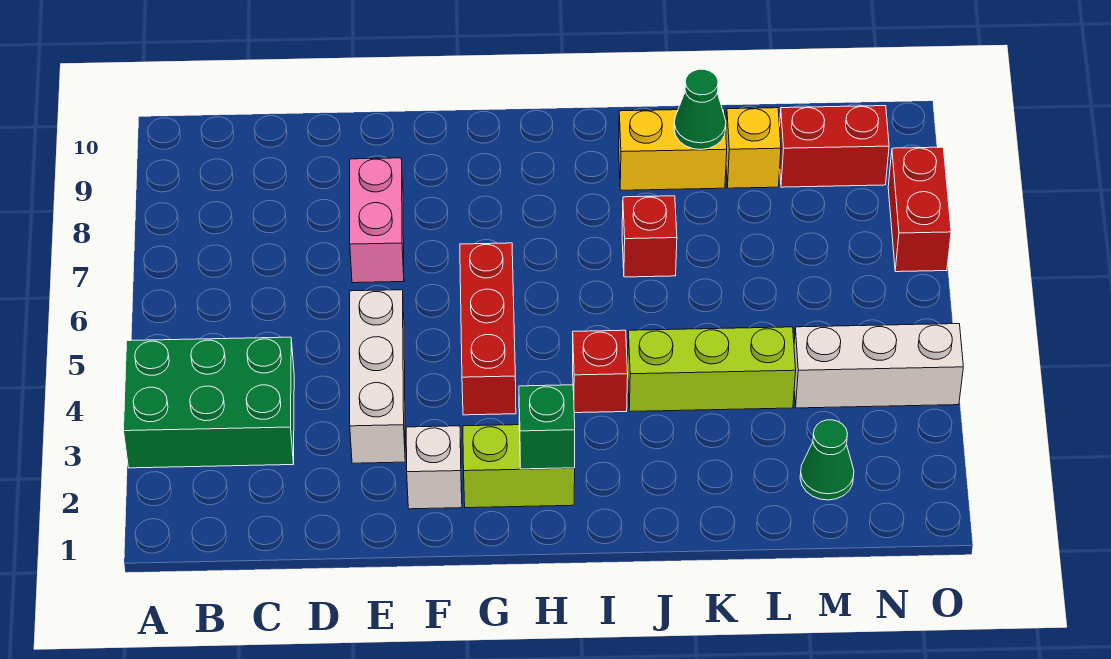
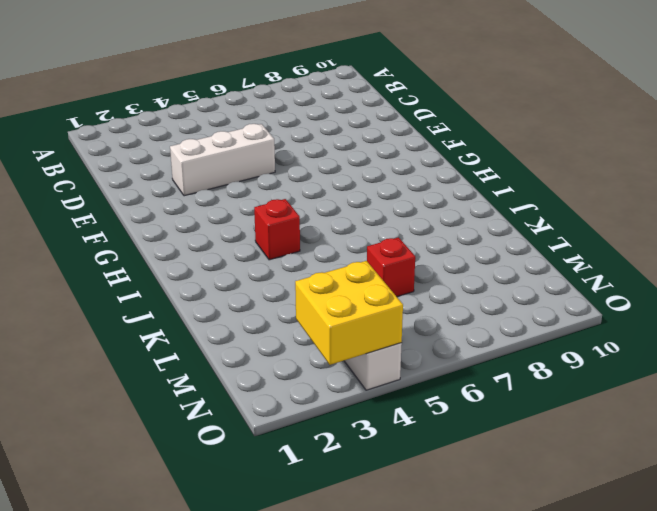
red 1x1 brick [367,237,415,297] -> red 1x1 brick moved to [622,196,677,277]
yellow 2x2 brick [295,261,403,365] -> none
none -> green 2x3 brick [124,337,294,468]
none -> pink 1x2 brick [350,158,404,283]
none -> white 1x1 brick [406,426,462,509]

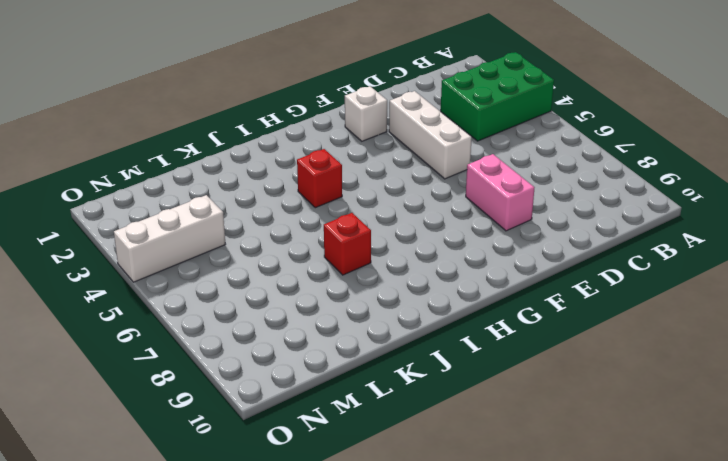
none -> lime 1x2 brick [463,425,575,508]
none -> red 1x3 brick [460,243,516,415]
none -> lime 1x3 brick [628,327,796,412]

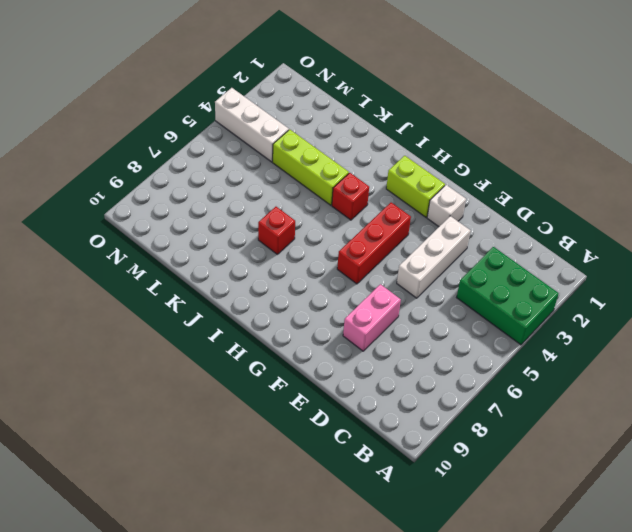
none -> yellow 1x2 brick [619,109,727,190]
none -> yellow 1x1 brick [726,108,781,188]
none -> green 1x1 cone [800,420,854,500]

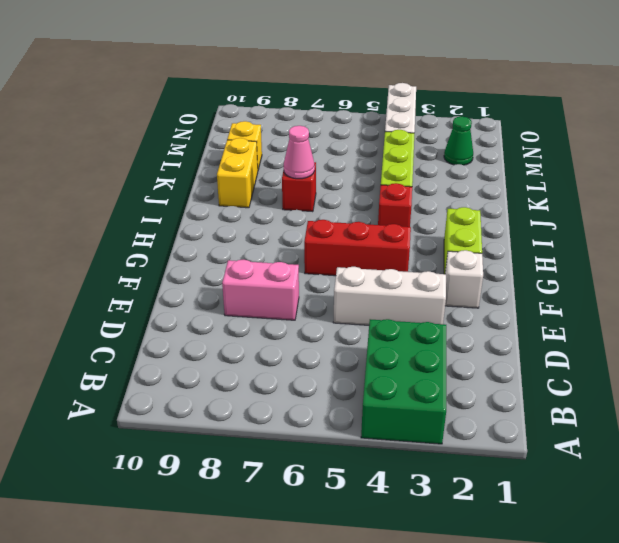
pink 1x1 cone [284,126,315,179] -> none
none -> red 1x2 brick [780,106,889,187]
none -> red 1x2 brick [888,147,951,272]
none -> green 1x1 brick [519,385,575,469]

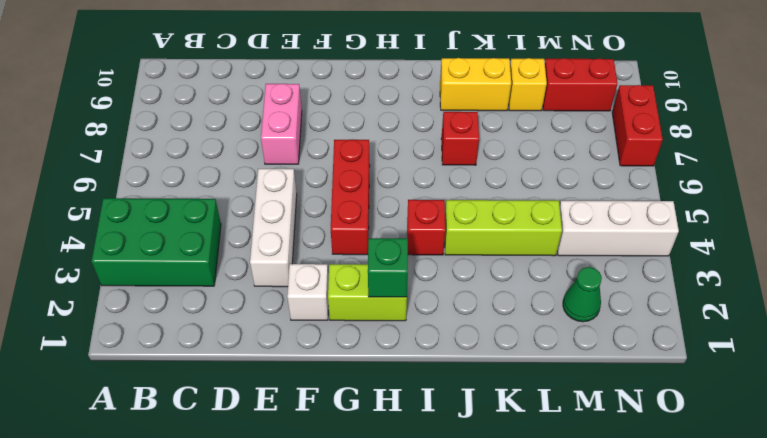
none -> green 1x1 cone [674,69,726,150]

